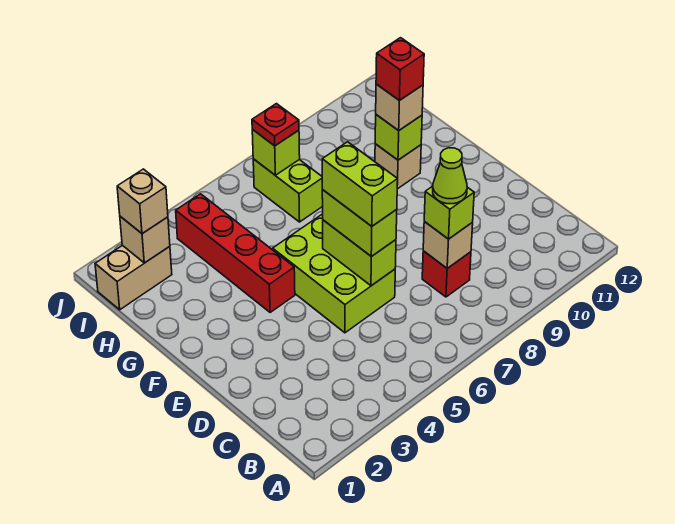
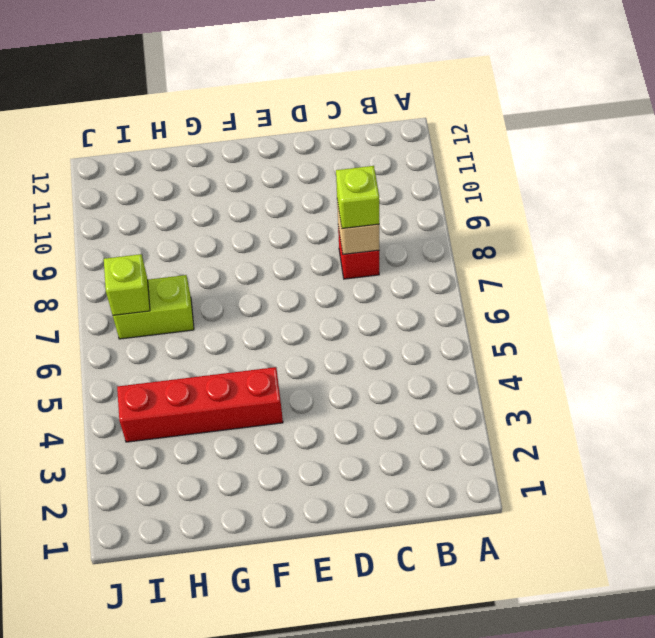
none -> lime 2x3 brick [273,214,395,333]
none -> tan 1x1 brick [375,144,421,189]
none -> tan 1x2 brick [95,245,172,310]

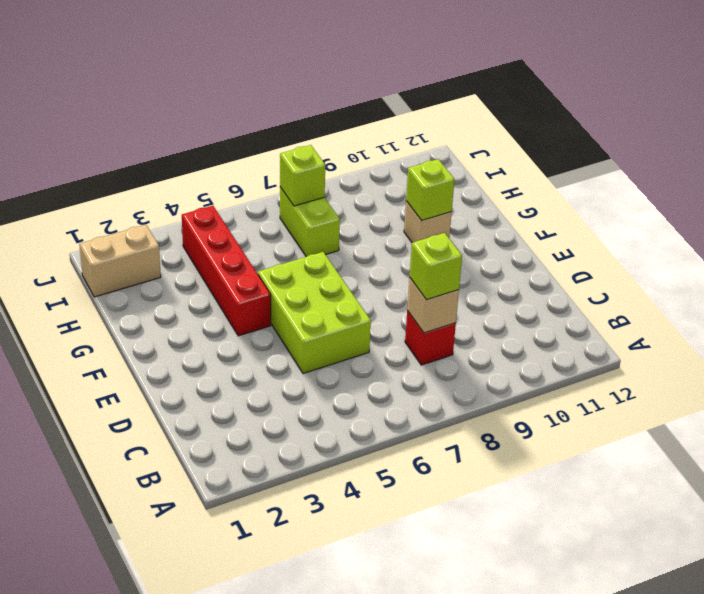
none -> lime 1x2 brick [323,220,396,286]
none -> tan 1x1 brick [120,216,170,263]
none -> lime 1x2 brick [322,190,397,257]

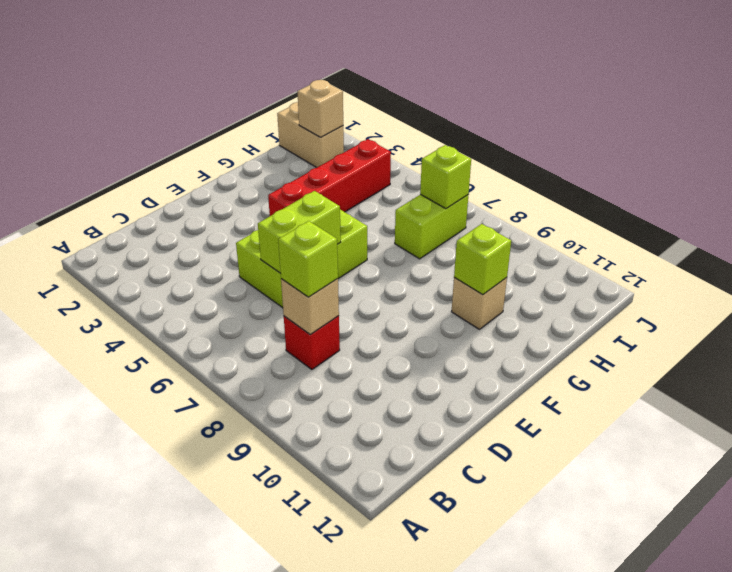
none -> lime 1x2 brick [322,190,397,257]
none -> tan 1x1 brick [376,84,423,131]
none -> tan 1x1 brick [117,169,168,234]

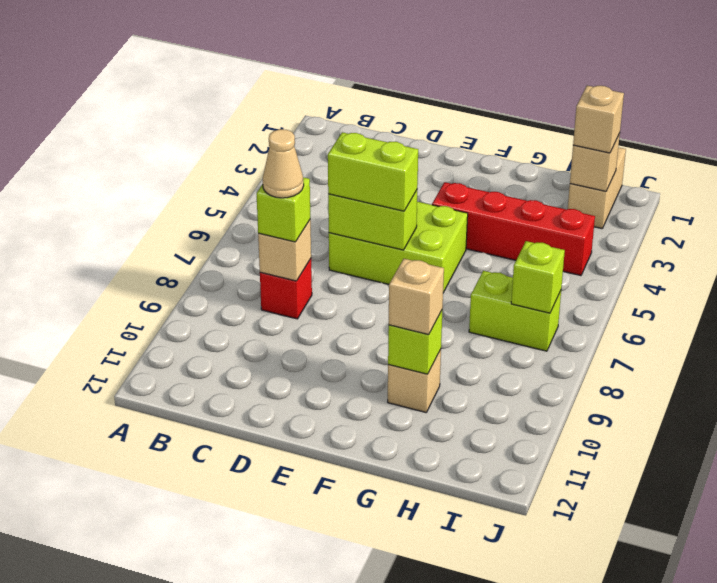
tan 1x1 cone [263,129,304,198] -> lime 1x1 cone [433,148,467,204]
none -> red 1x1 plate [252,104,299,146]
none -> lime 1x2 brick [322,142,398,226]
none -> red 1x1 brick [376,38,424,101]

